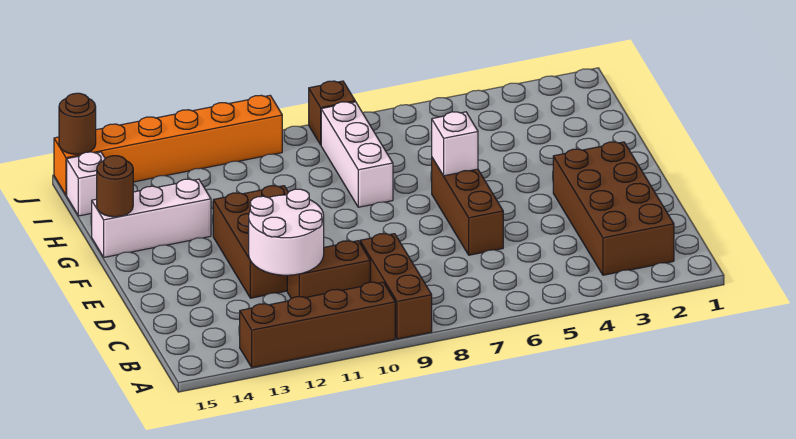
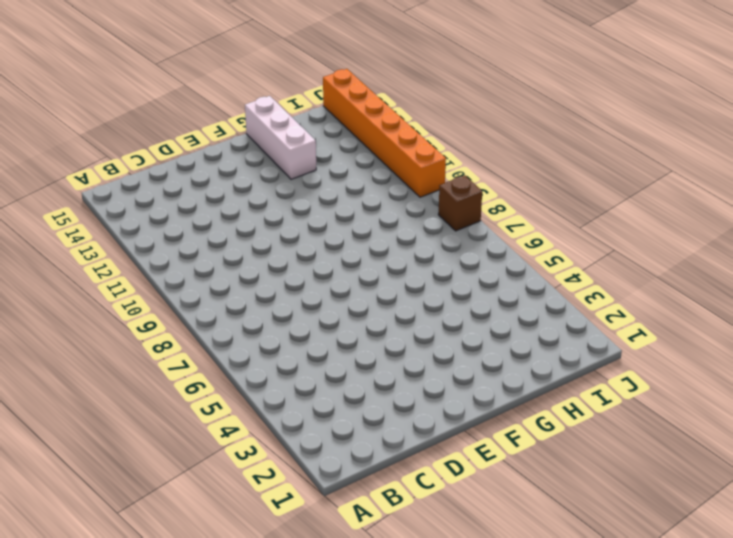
none -> brown 1x3 brick [360,234,432,339]
none -> brown 1x4 brick [240,282,395,368]
none -> brown 2x4 brick [553,142,674,275]

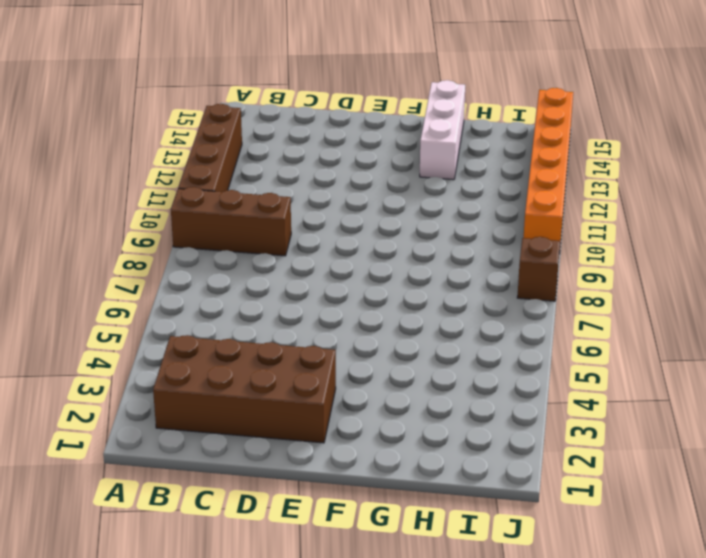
none -> brown 1x2 brick [287,241,370,298]
none -> brown 1x3 brick [432,158,503,255]
none -> brown 2x3 brick [213,186,288,298]

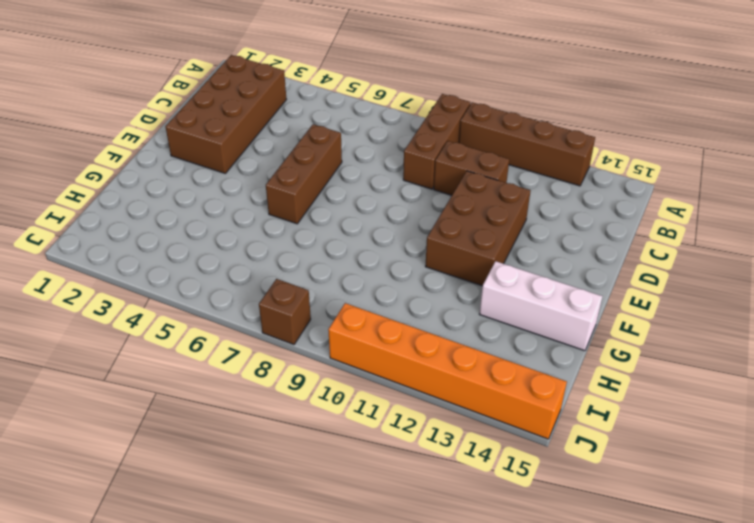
none -> white 1x3 brick [321,102,393,207]
none -> white 1x1 brick [67,152,105,216]
none -> white 2x2 round brick [249,189,324,275]

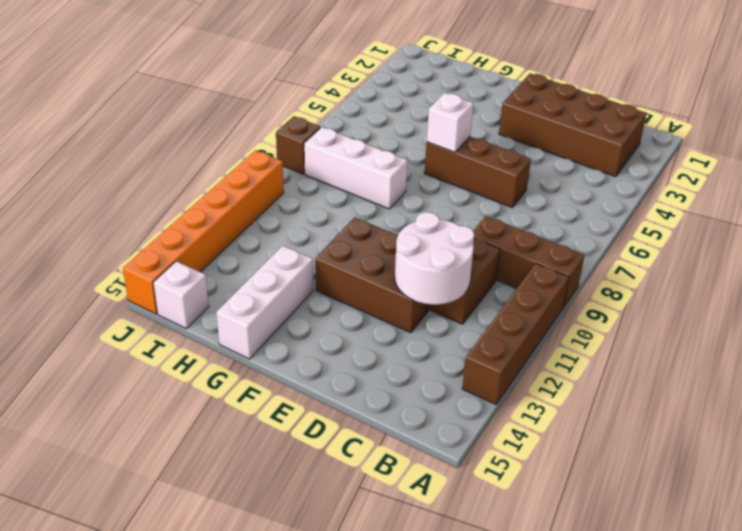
none -> brown 1x1 round brick [97,156,133,217]
none -> brown 1x1 round brick [59,93,96,154]

